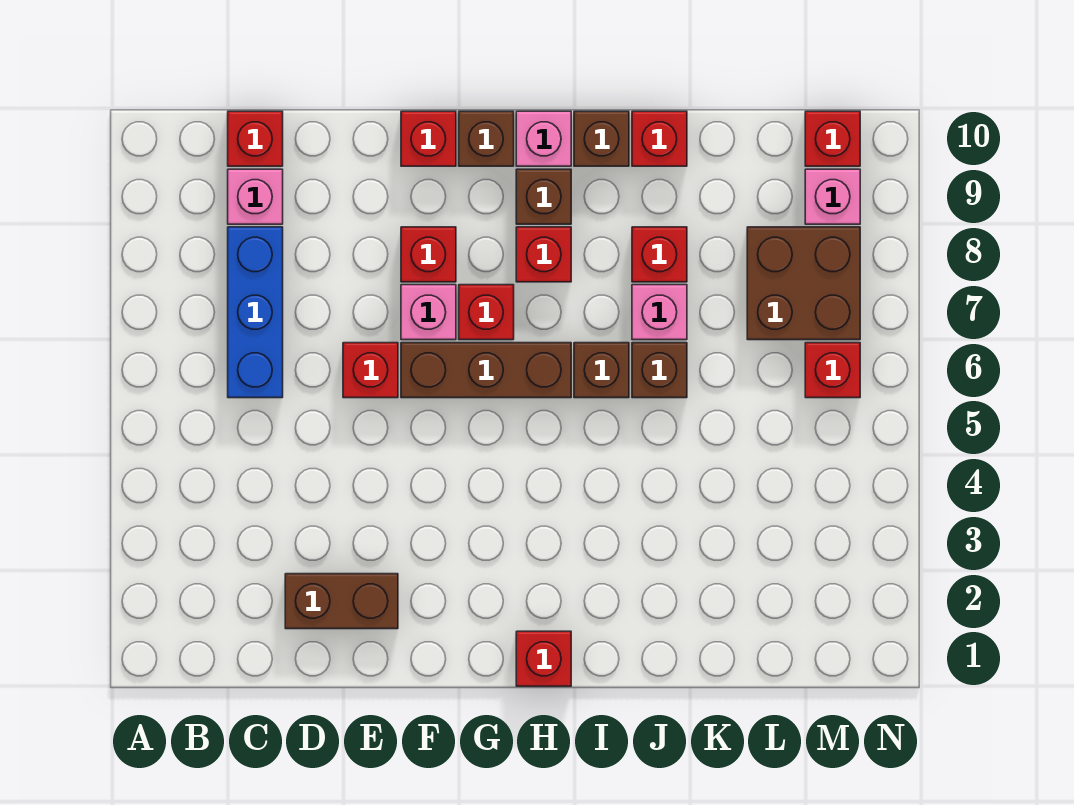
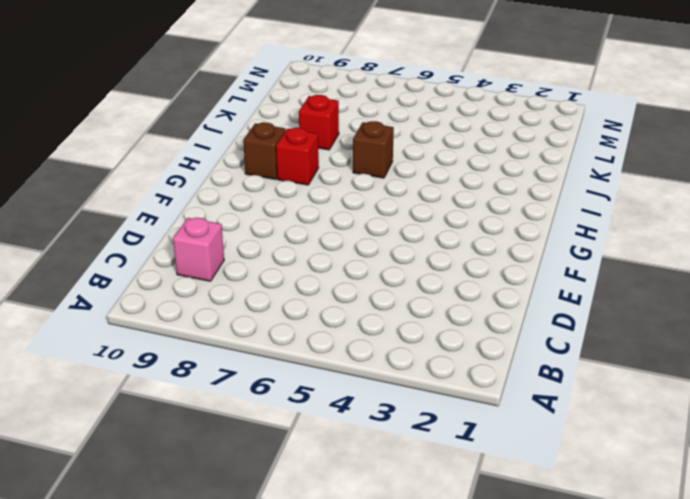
none -> blue 1x3 brick [228,227,283,398]
none -> red 1x1 brick [228,111,283,166]
none -> brown 1x2 brick [285,574,398,629]

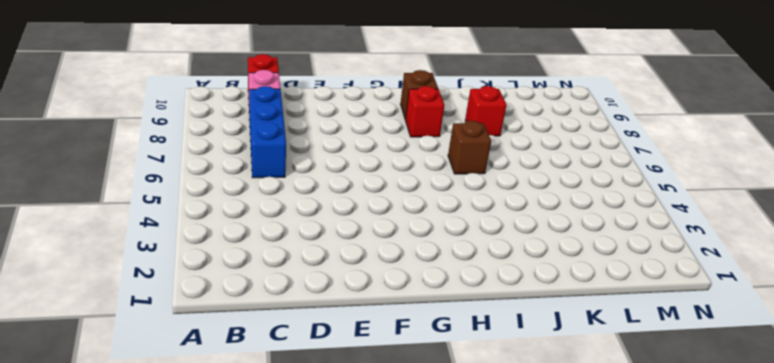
none -> brown 1x2 brick [285,574,398,629]
none -> red 1x1 brick [343,343,398,398]
none -> brown 1x3 brick [401,343,571,398]

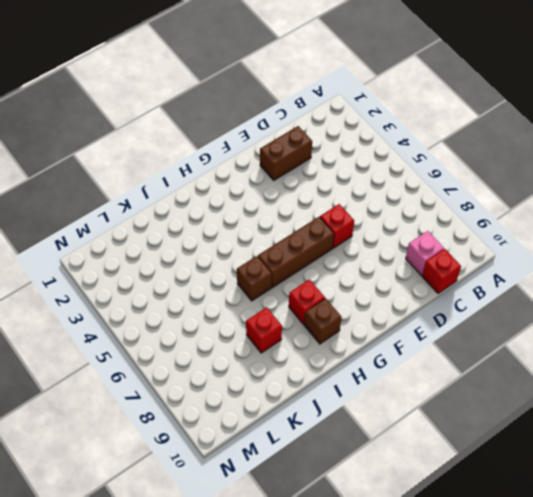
none -> blue 1x3 brick [228,227,283,398]
none -> pink 1x1 brick [401,285,456,340]
none -> red 1x1 brick [401,227,456,282]

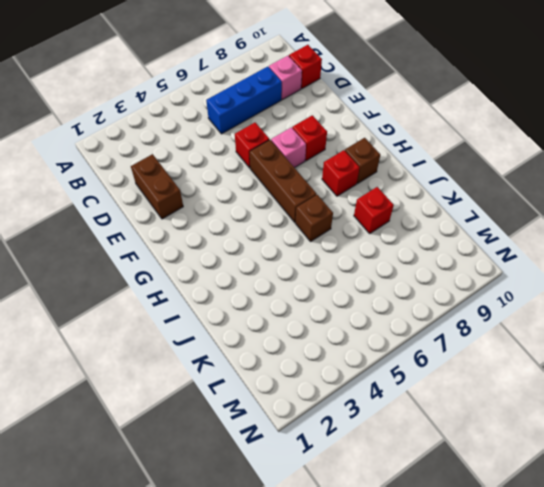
none -> red 1x1 brick [401,111,456,166]
none -> red 1x1 brick [459,285,514,340]
none -> brown 1x1 brick [459,111,514,166]

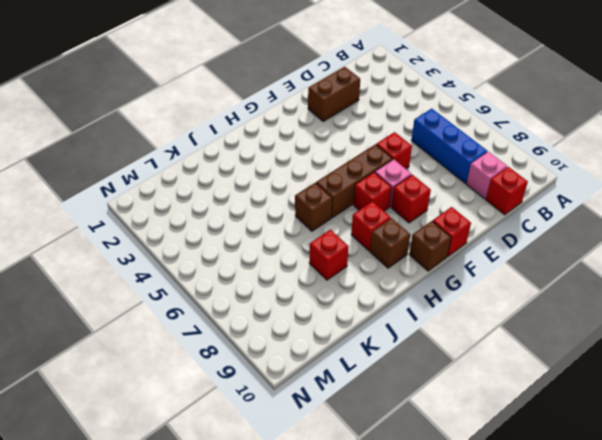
none -> red 1x1 brick [516,631,571,686]
none -> pink 1x1 brick [516,111,571,166]
none -> brown 1x1 brick [574,111,629,166]

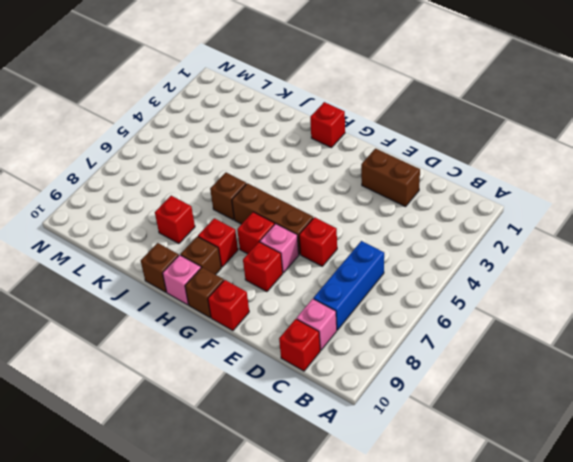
none -> brown 1x1 brick [632,343,687,398]
none -> pink 1x1 brick [632,285,687,340]
none -> red 1x1 brick [632,111,687,166]

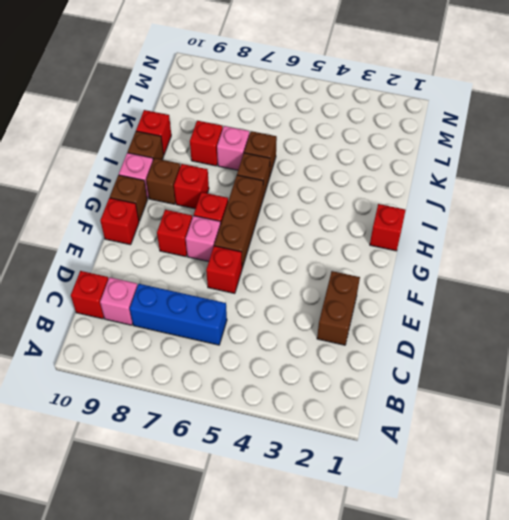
none -> brown 2x2 brick [747,227,860,340]
none -> red 1x1 brick [805,343,860,398]
none -> pink 1x1 brick [805,169,860,224]

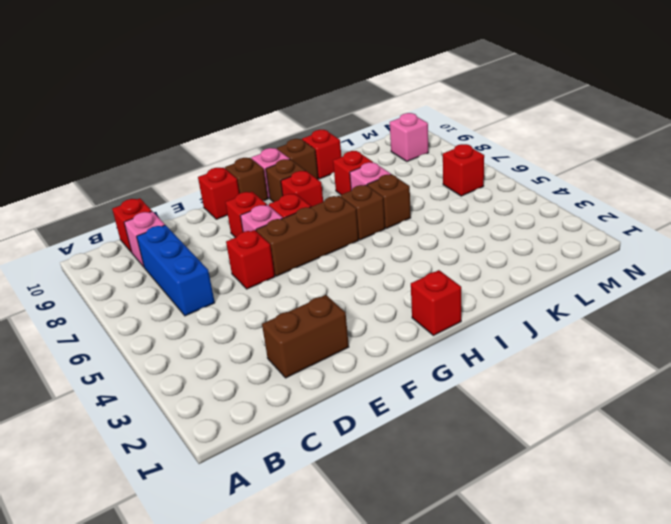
none -> brown 2x2 brick [747,227,860,340]
none -> red 1x1 brick [805,111,860,166]

